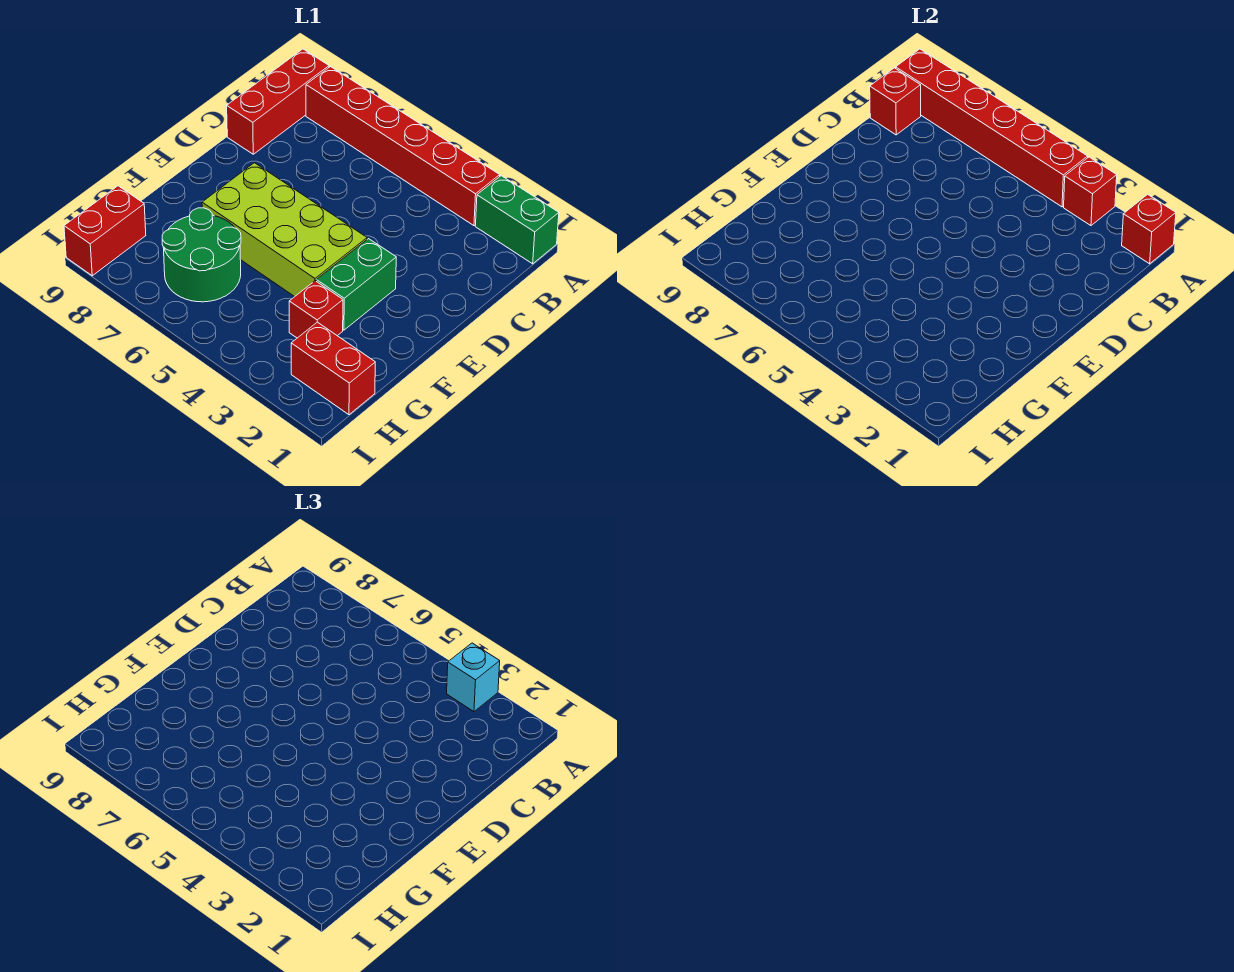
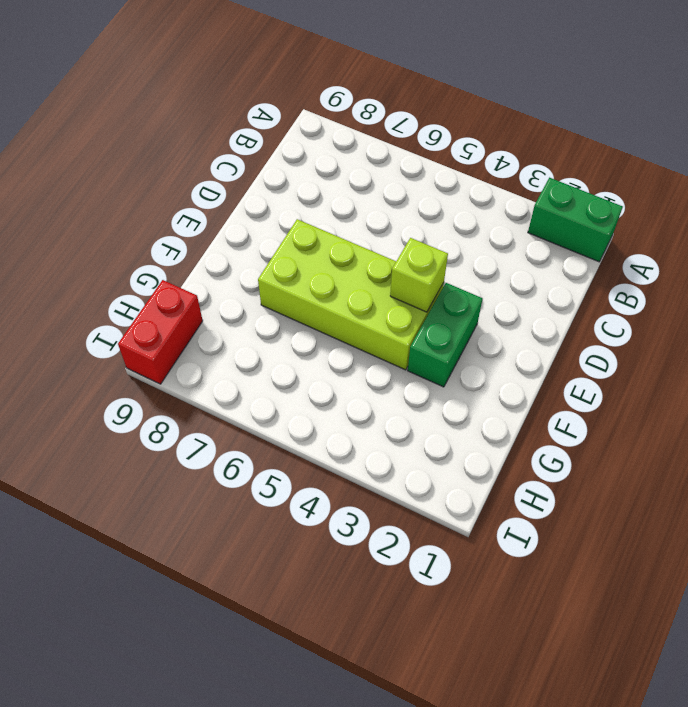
lime 1x1 brick [390,238,448,312] -> none
none -> red 1x6 brick [306,67,500,226]
none -> red 1x3 brick [227,49,329,154]
none -> red 1x1 brick [289,281,343,338]

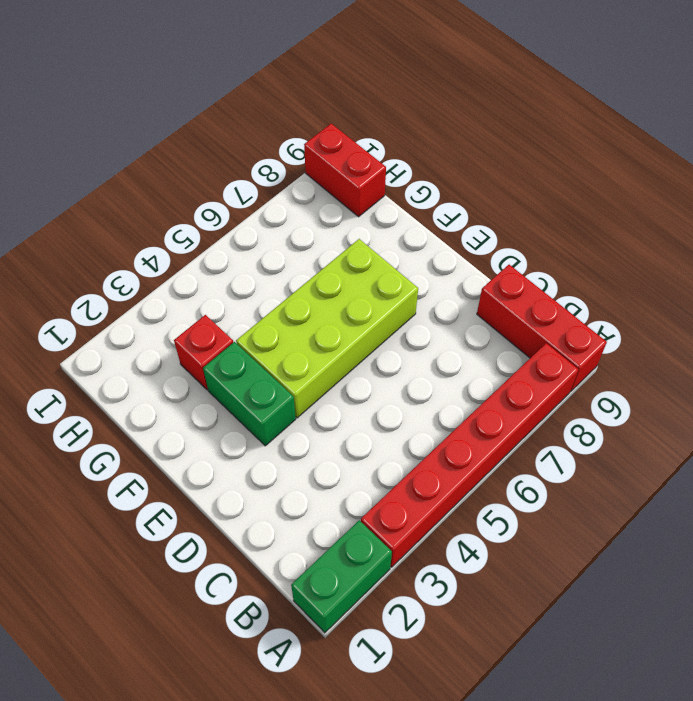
none -> green 2x2 round brick [162,208,241,302]
none -> red 1x2 brick [291,322,375,415]
none -> red 1x1 brick [1122,194,1176,264]

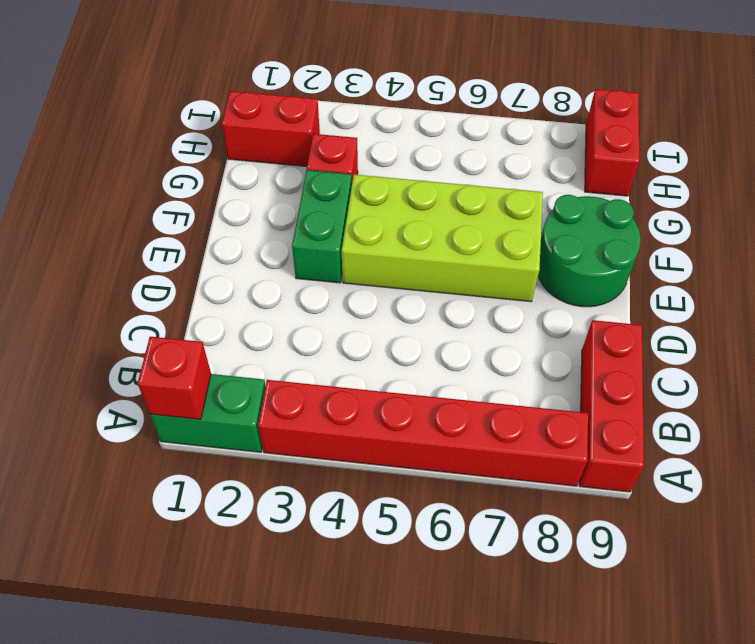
green 2x2 round brick [538,195,641,307] -> green 2x2 round brick moved to [162,208,241,302]
none -> red 1x1 brick [1064,157,1117,226]
none -> red 1x6 brick [896,49,1088,207]
none -> red 1x1 brick [870,68,921,135]

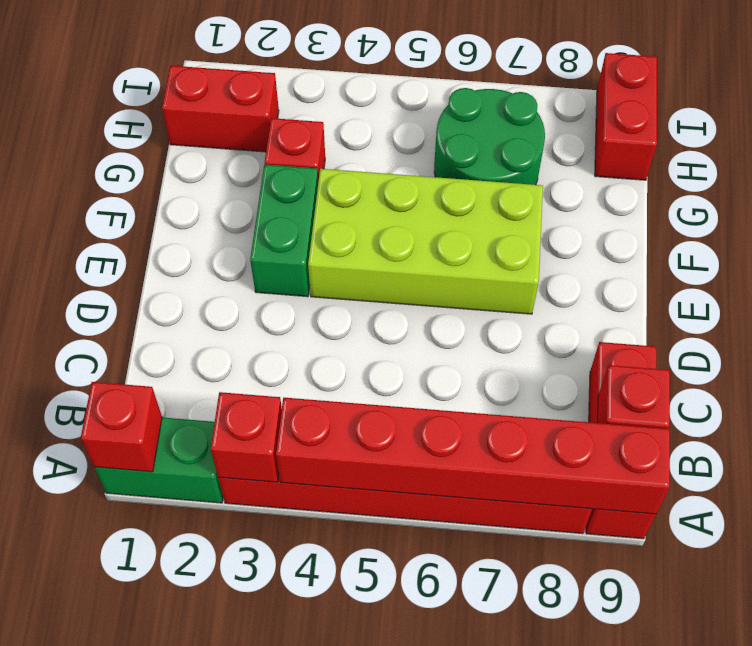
none -> cyan 1x1 brick [447,643,500,712]

